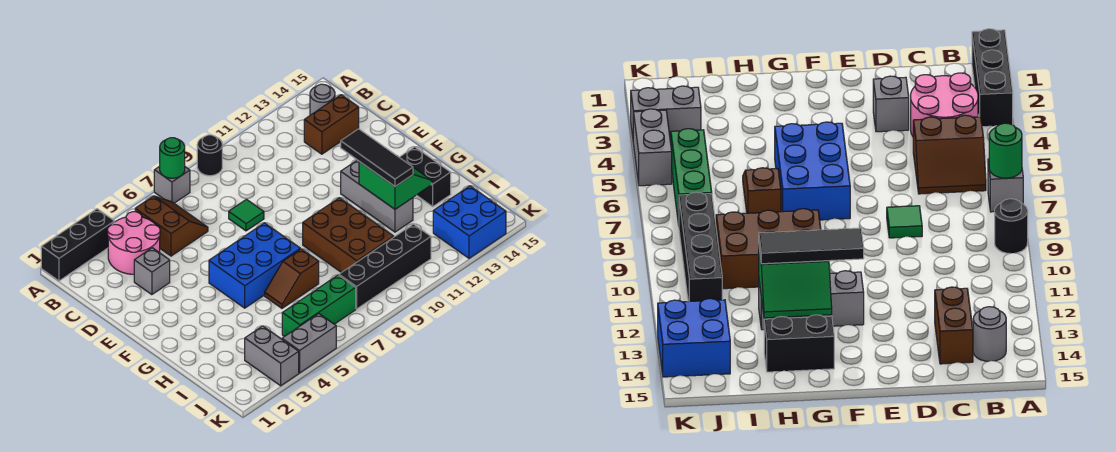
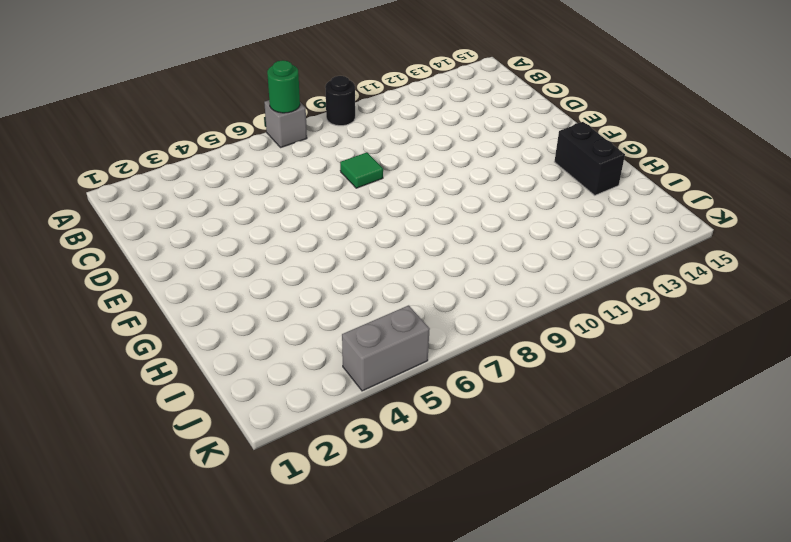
none -> black 1x3 brick [41,209,115,281]
none -> pink 2x2 round brick [108,212,160,274]
none -> brown 2x2 slope [135,196,208,256]

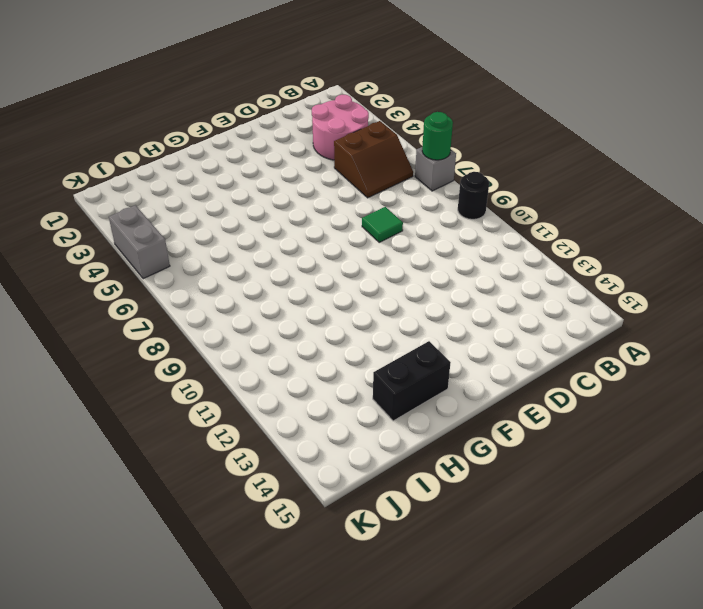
none -> black 1x3 brick [41,209,115,281]
none -> grey 1x1 round brick [310,84,335,115]
none -> brown 1x2 brick [304,95,359,154]

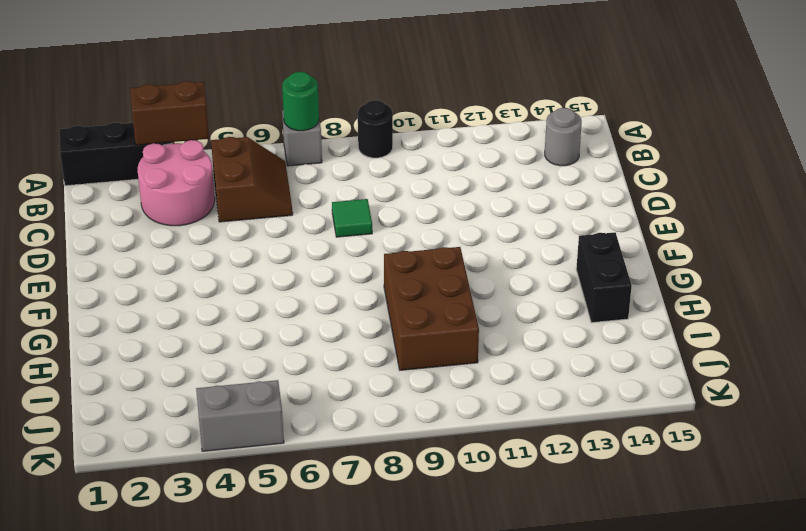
brown 1x2 brick [130,81,209,145] -> brown 1x2 brick moved to [304,95,359,154]
none -> grey 1x1 brick [134,248,170,295]
none -> blue 2x3 brick [209,223,300,308]
none -> grey 1x3 brick [341,160,413,232]

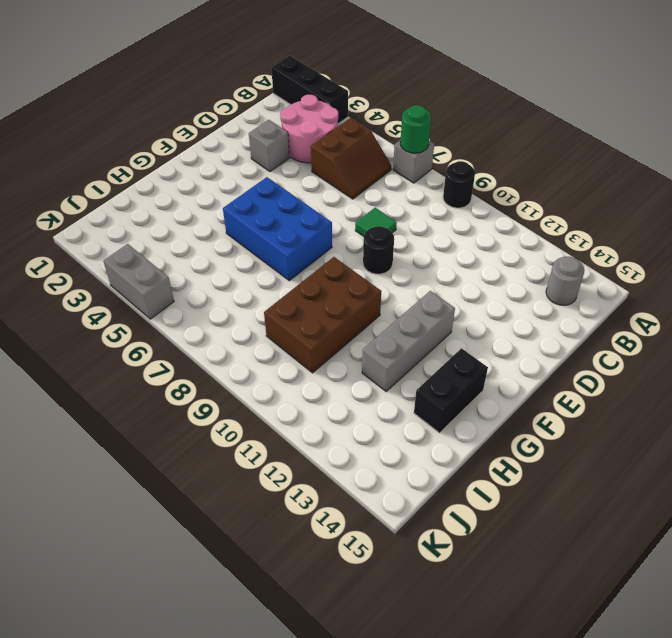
black 1x1 round brick [363,226,394,274] -> none
none -> brown 1x2 brick [304,95,359,154]
none -> brown 1x2 slope [265,249,319,308]
none -> grey 1x2 brick [245,326,299,386]

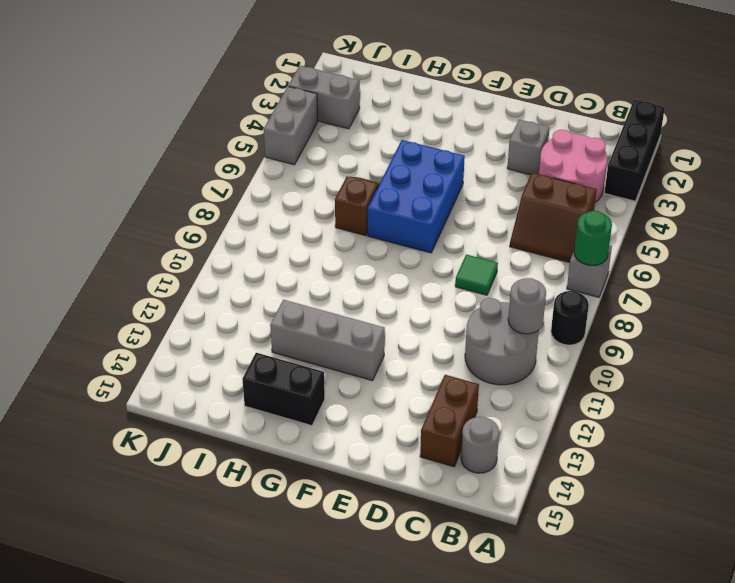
grey 2x2 round brick [465,298,539,385] -> none
grey 1x1 round brick [508,278,546,334] -> none
none -> brown 2x3 brick [303,198,394,273]
none -> green 1x3 brick [282,275,356,337]
none -> black 1x4 brick [339,224,431,309]

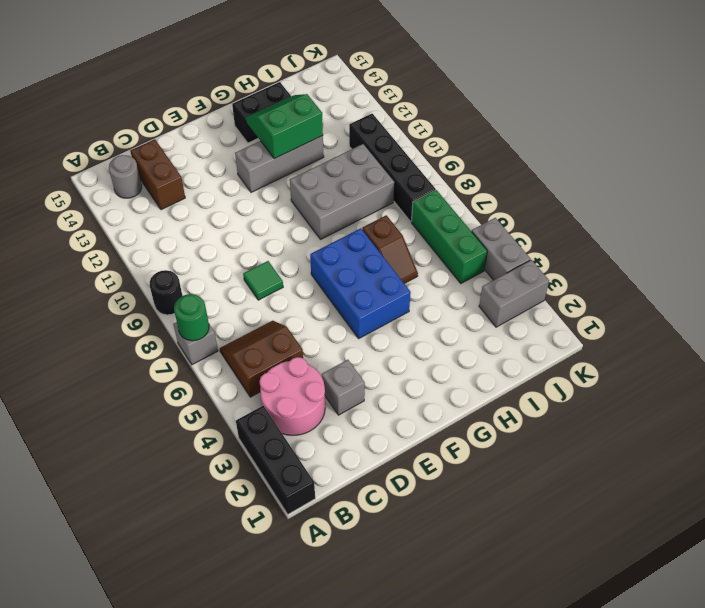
grey 2x3 brick [290,144,394,239] -> brown 2x3 brick [303,198,394,273]
none -> blue 2x2 brick [433,186,506,258]
none -> black 1x3 tile [341,129,413,186]

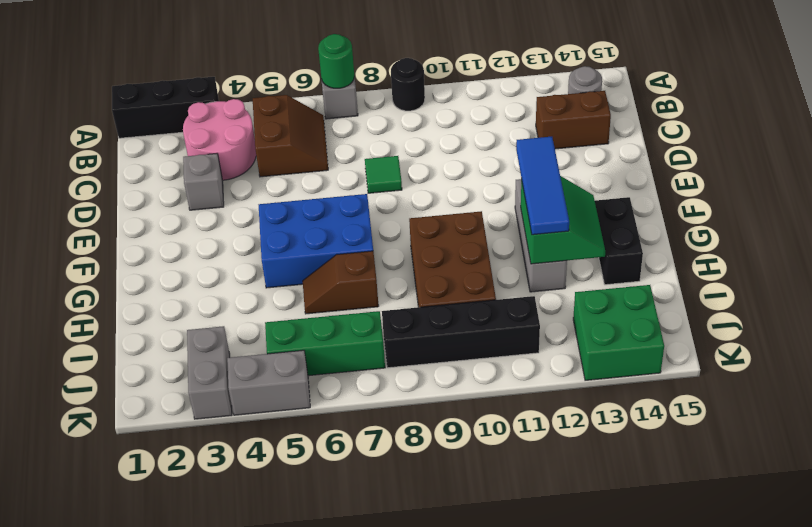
blue 1x3 tile [516,137,569,235] -> black 1x3 tile [341,129,413,186]
green 2x2 brick [573,285,664,380] -> blue 2x2 brick [433,186,506,258]

